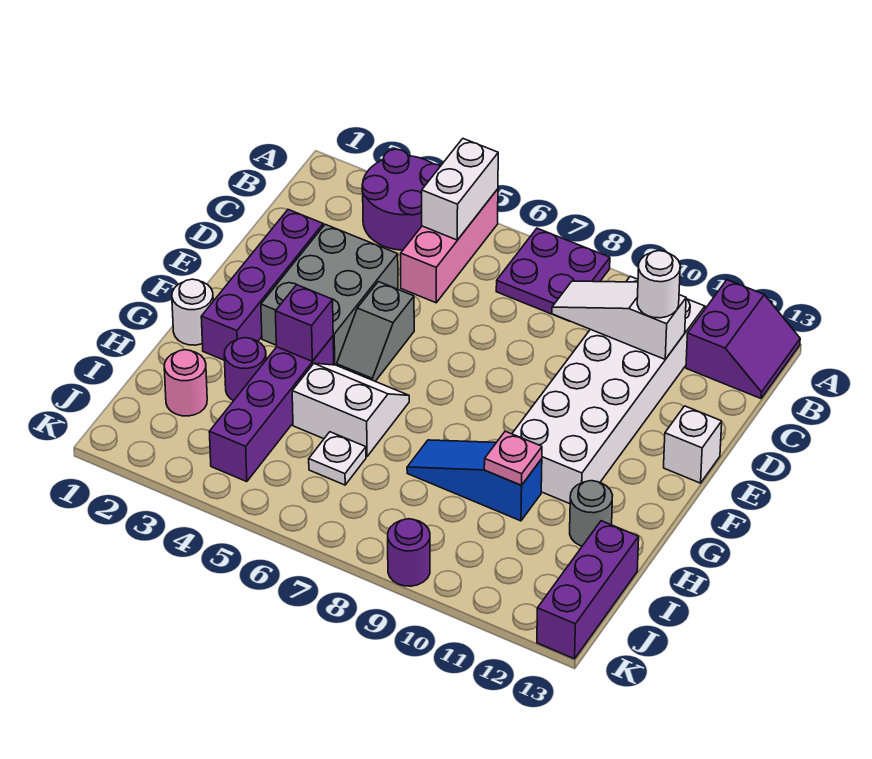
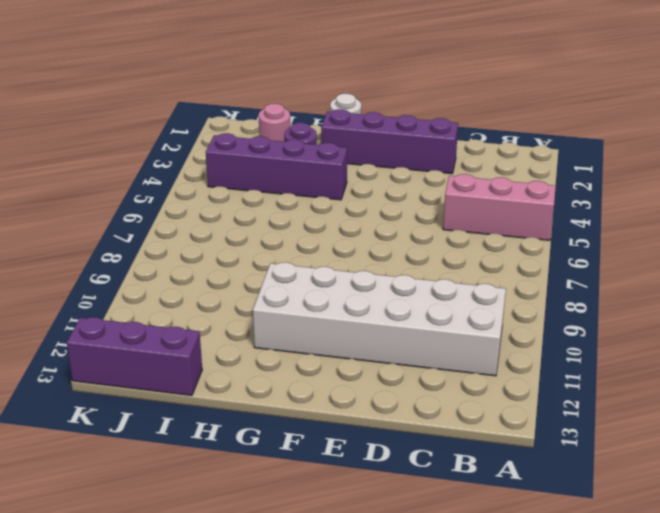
none -> purple 2x2 round brick [362,149,440,250]
none -> purple 2x2 plate [496,228,610,321]
none -> purple 2x2 slope [686,280,800,398]

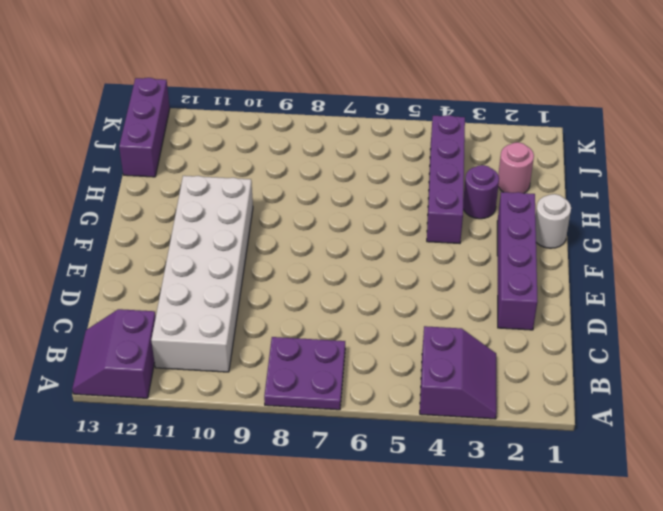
purple 2x2 slope [420,326,497,419] -> purple 2x2 round brick [362,149,440,250]
none -> pink 1x3 brick [401,189,498,303]
none -> grey 2x3 brick [261,224,398,365]
none -> grey 1x2 slope [337,282,414,381]

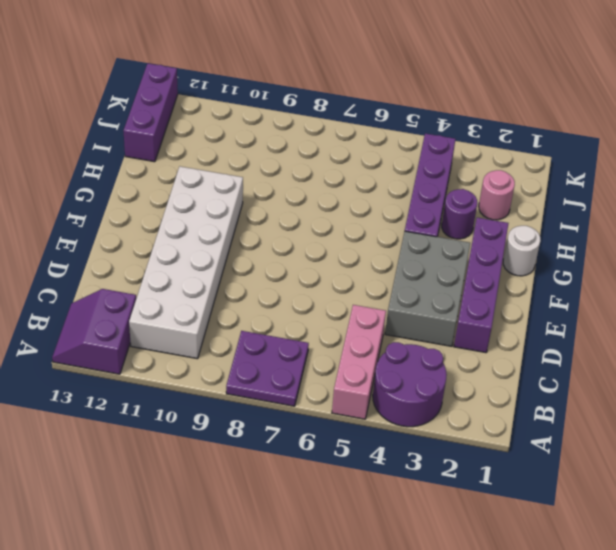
none -> grey 1x2 slope [337,282,414,381]
none -> white 1x1 brick [664,406,722,483]
none -> white 2x2 slope [292,363,409,457]

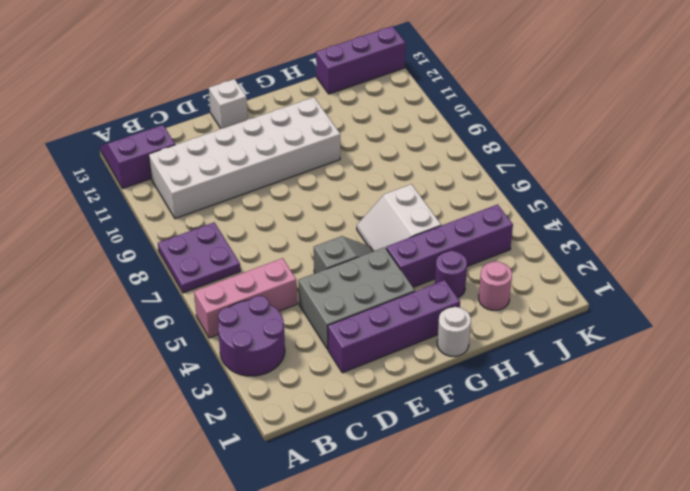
none -> blue 1x3 slope [407,440,542,521]
none -> grey 1x1 round brick [570,481,613,546]
none -> white 1x1 plate [309,432,366,485]

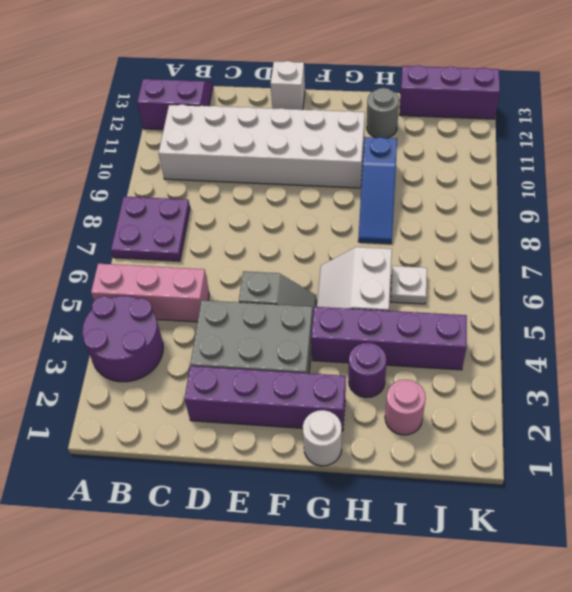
none -> purple 1x1 round brick [388,519,430,586]
none -> white 1x2 brick [422,139,498,240]
none -> white 1x3 slope [552,281,686,359]

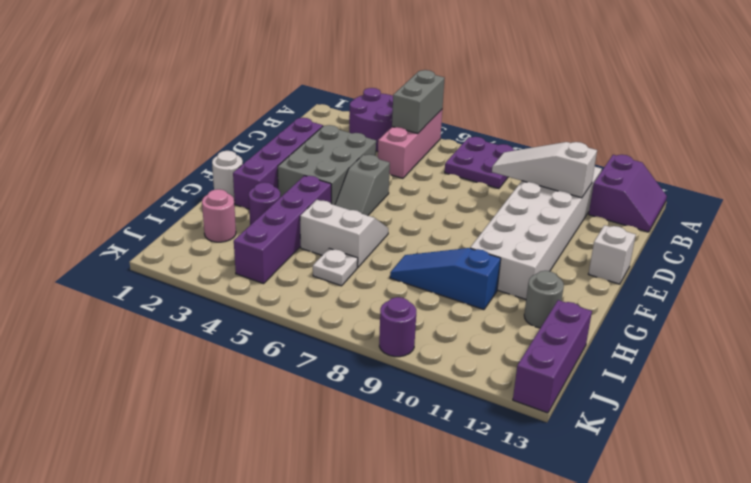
grey 1x2 brick [392,70,445,134] -> white 1x2 brick [422,139,498,240]
none -> purple 1x1 brick [275,285,333,361]
none -> pink 1x1 plate [484,431,542,485]
none -> white 1x1 round brick [637,251,680,318]

